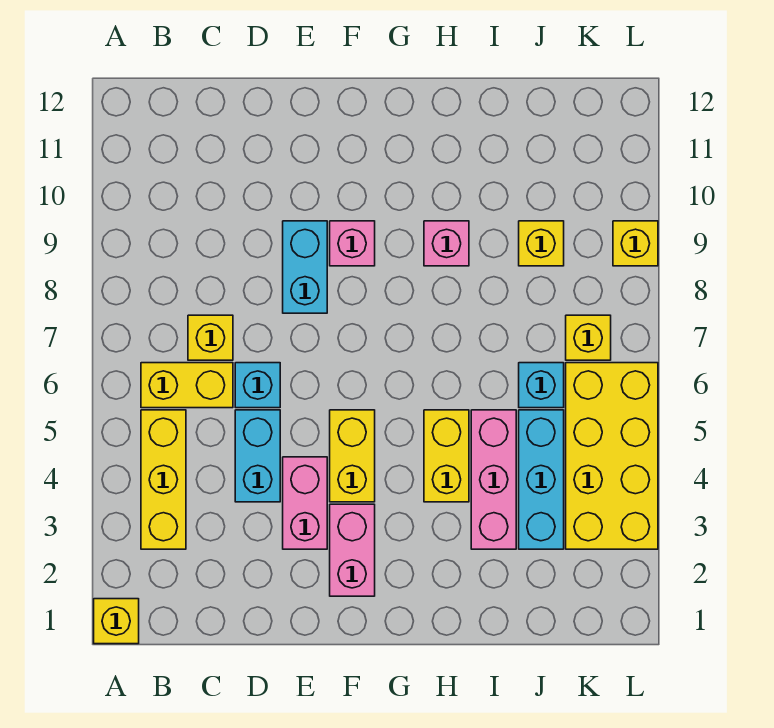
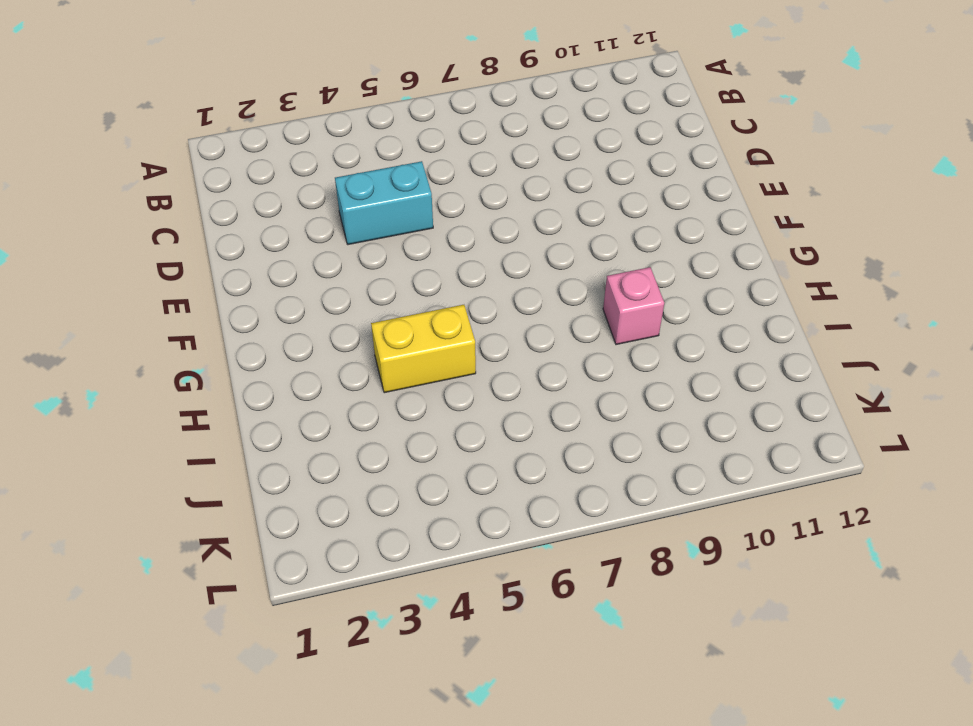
none -> yellow 1x1 brick [94,599,139,644]
none -> yellow 1x3 brick [141,410,186,549]
none -> yellow 1x2 brick [141,363,233,408]

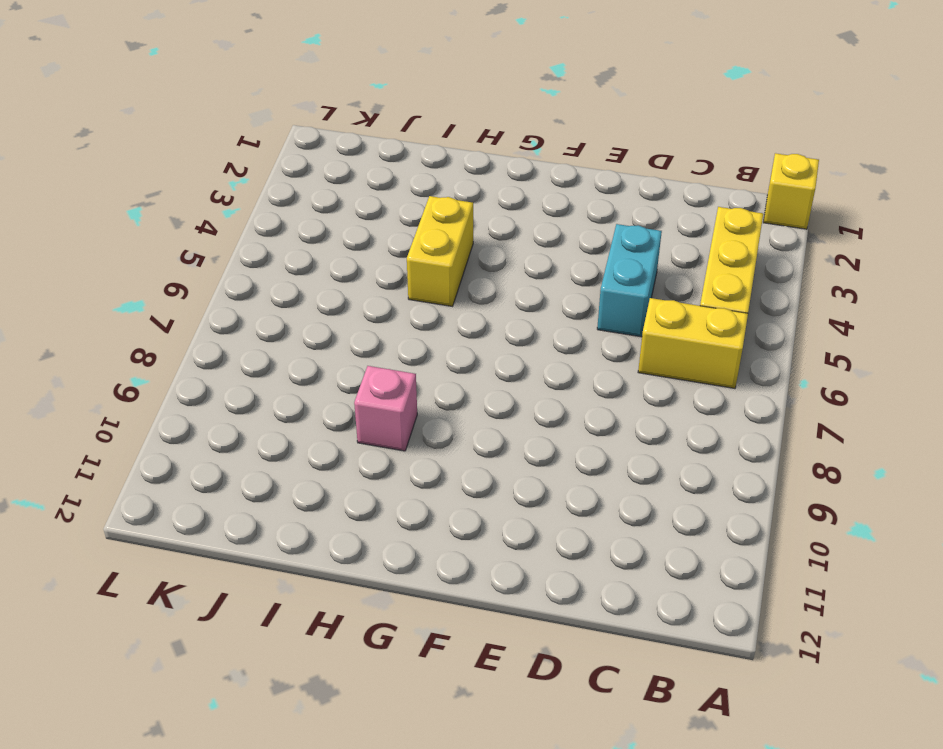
none -> yellow 1x1 brick [188,315,233,360]
none -> cyan 1x1 brick [235,363,280,408]
none -> pink 1x2 brick [283,457,327,549]

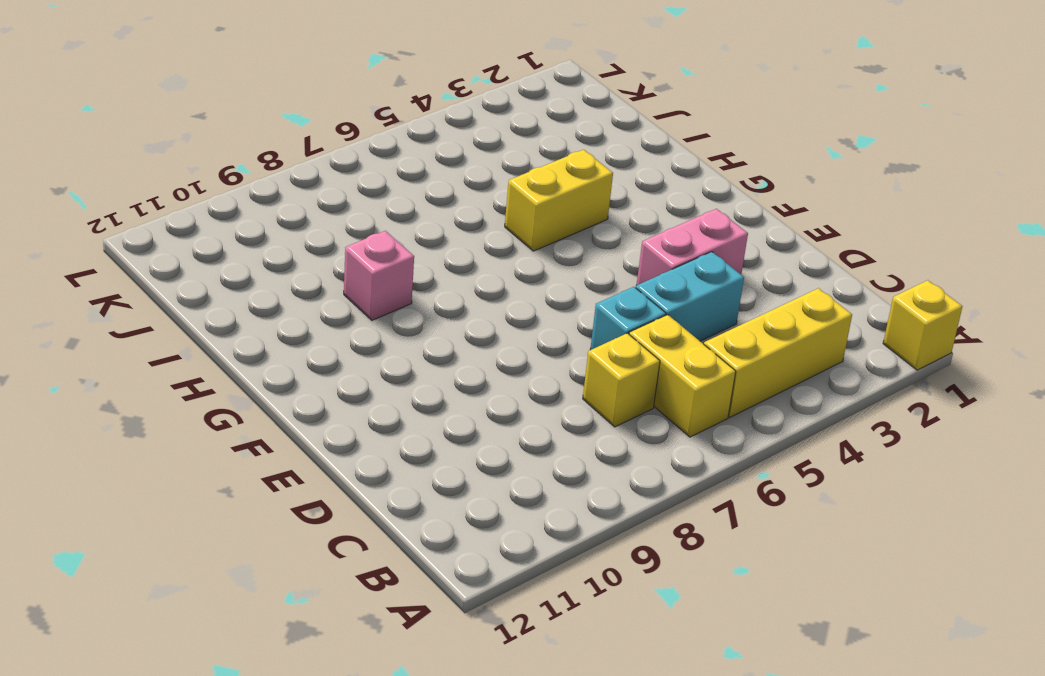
none -> cyan 1x2 brick [283,221,327,313]
none -> pink 1x2 brick [330,504,375,596]
none -> yellow 1x2 brick [330,410,375,502]

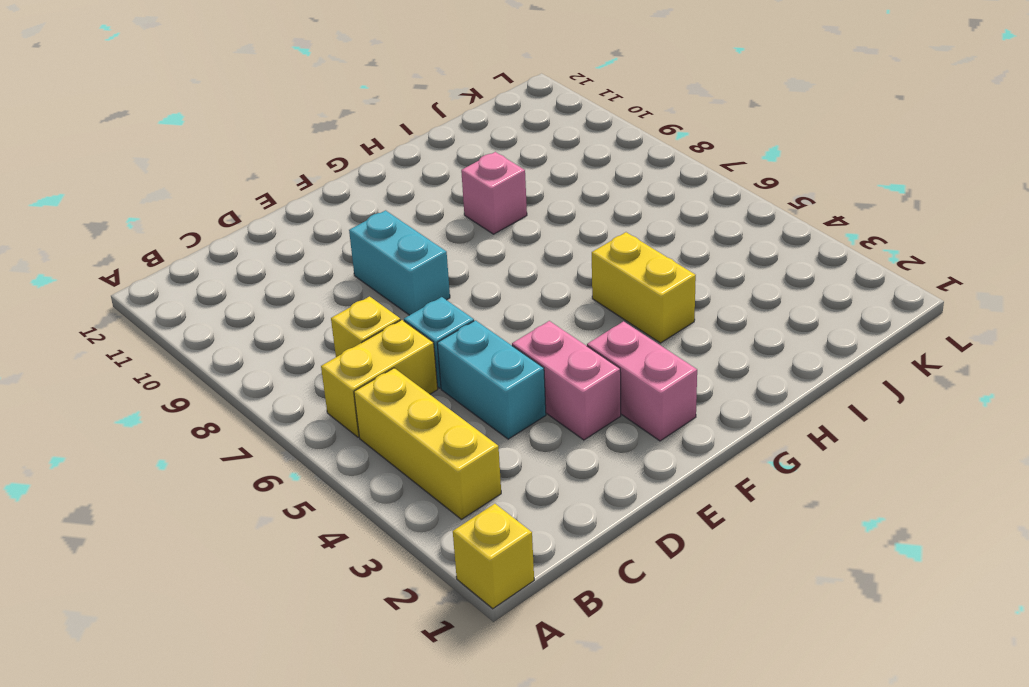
none -> yellow 1x2 brick [330,410,375,502]
none -> pink 1x1 brick [330,221,375,266]
none -> pink 1x3 brick [471,410,516,549]

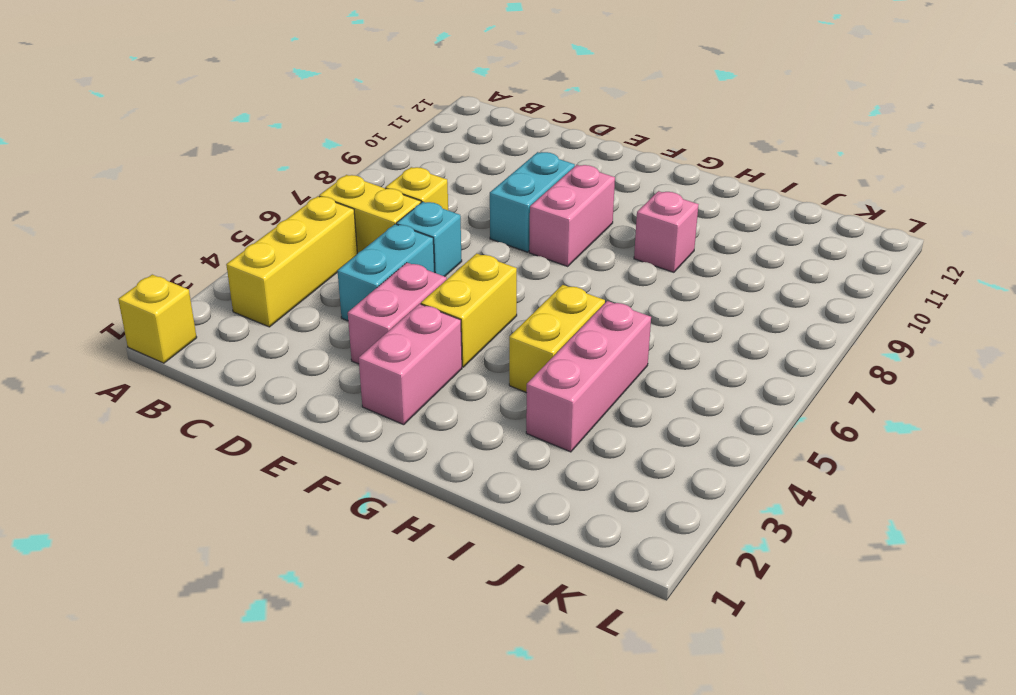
pink 1x2 brick [529,165,615,266] -> pink 1x1 brick [330,221,375,266]
none -> cyan 1x3 brick [519,410,564,549]
none -> cyan 1x1 brick [519,363,564,408]
none -> yellow 1x1 brick [519,221,564,266]

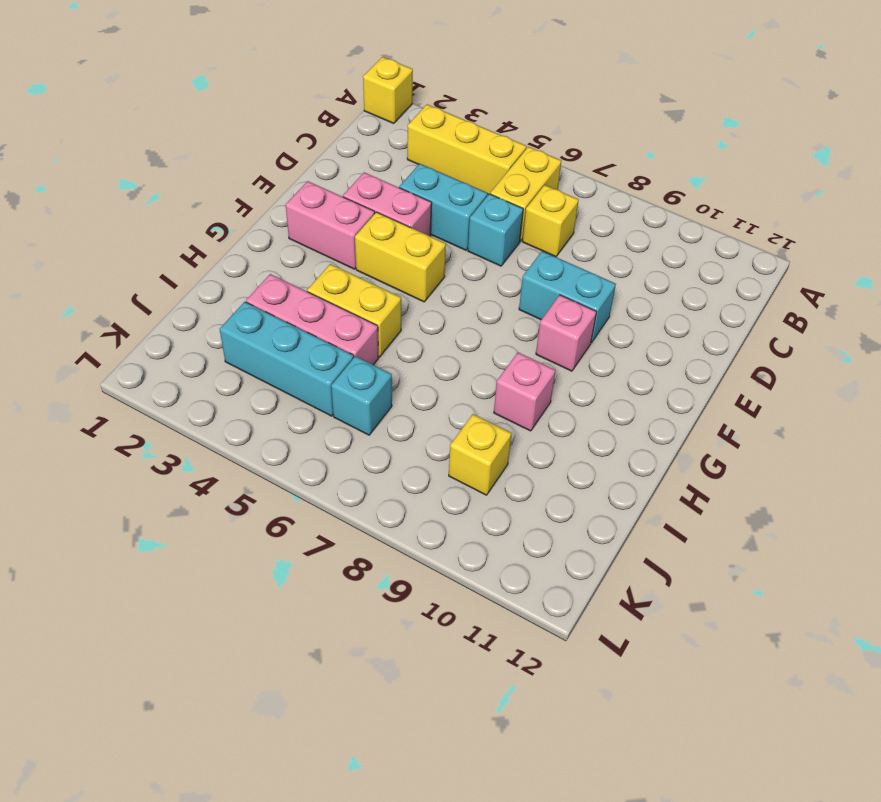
none -> yellow 2x4 brick [566,363,658,549]
none -> yellow 1x1 brick [566,315,611,360]
none -> yellow 1x1 brick [613,221,658,266]

